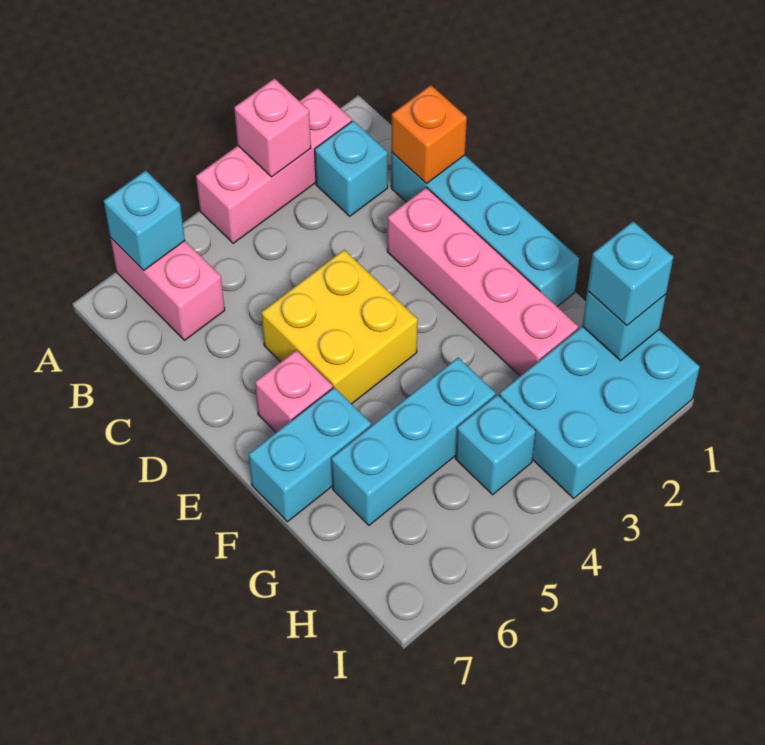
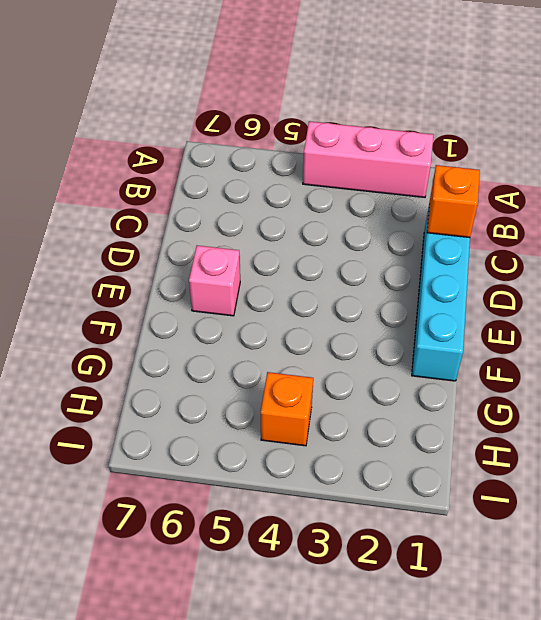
orange 1x1 brick [261,372,313,446] -> cyan 1x1 brick [455,395,536,495]
none -> pink 1x2 brick [111,238,225,340]
none -> cyan 1x1 brick [315,121,388,216]
none -> pink 1x4 brick [387,187,578,376]

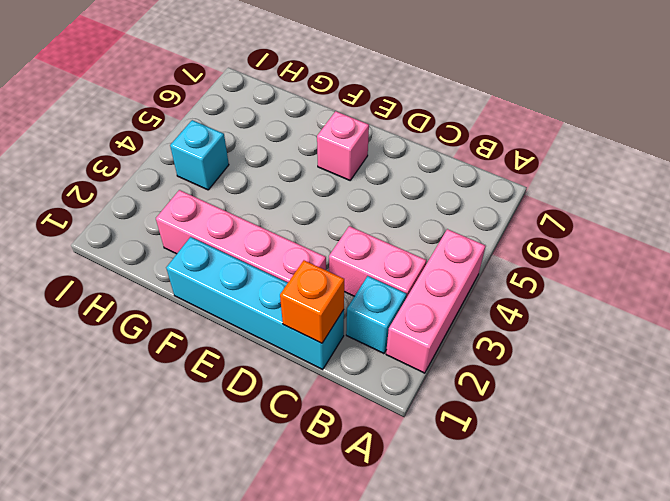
pink 1x2 brick [329,226,426,298] -> pink 1x2 brick moved to [111,238,225,340]
none -> yellow 2x2 brick [261,250,418,404]
none -> cyan 1x2 brick [249,387,371,522]
none -> cyan 1x3 brick [331,358,496,525]

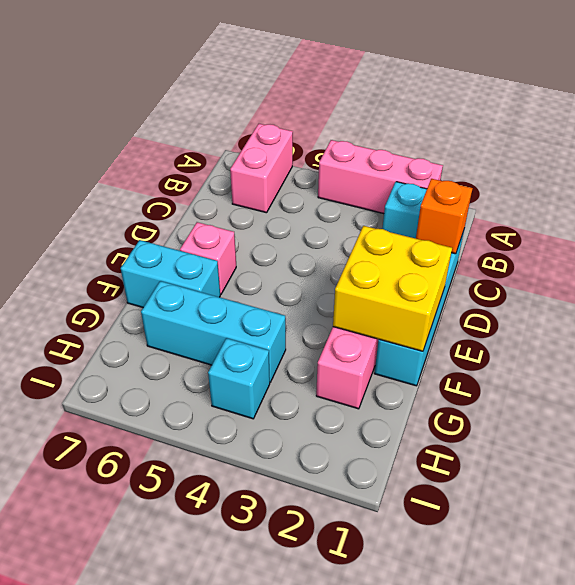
yellow 2x2 brick [333,226,452,351] -> yellow 2x2 brick moved to [261,250,418,404]
none -> cyan 2x3 brick [499,326,700,498]
none -> pink 1x1 brick [234,78,311,177]
none -> cyan 1x1 brick [104,171,185,270]

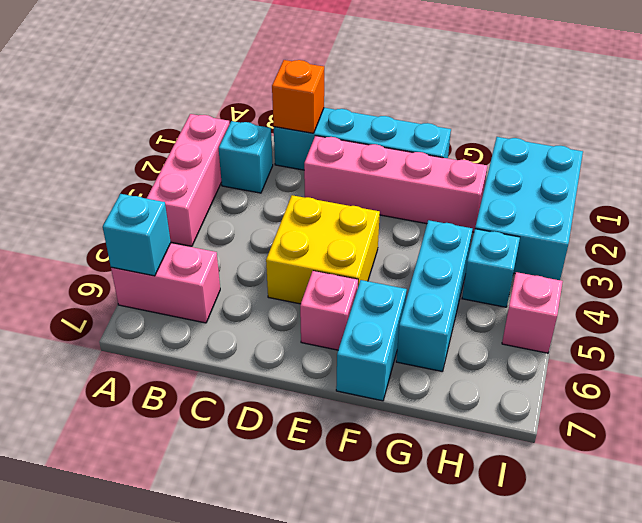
pink 1x1 brick [502,272,563,353] -> pink 1x1 brick moved to [234,78,311,177]
none -> cyan 1x1 brick [582,291,666,361]
none -> cyan 1x1 brick [588,221,673,326]

